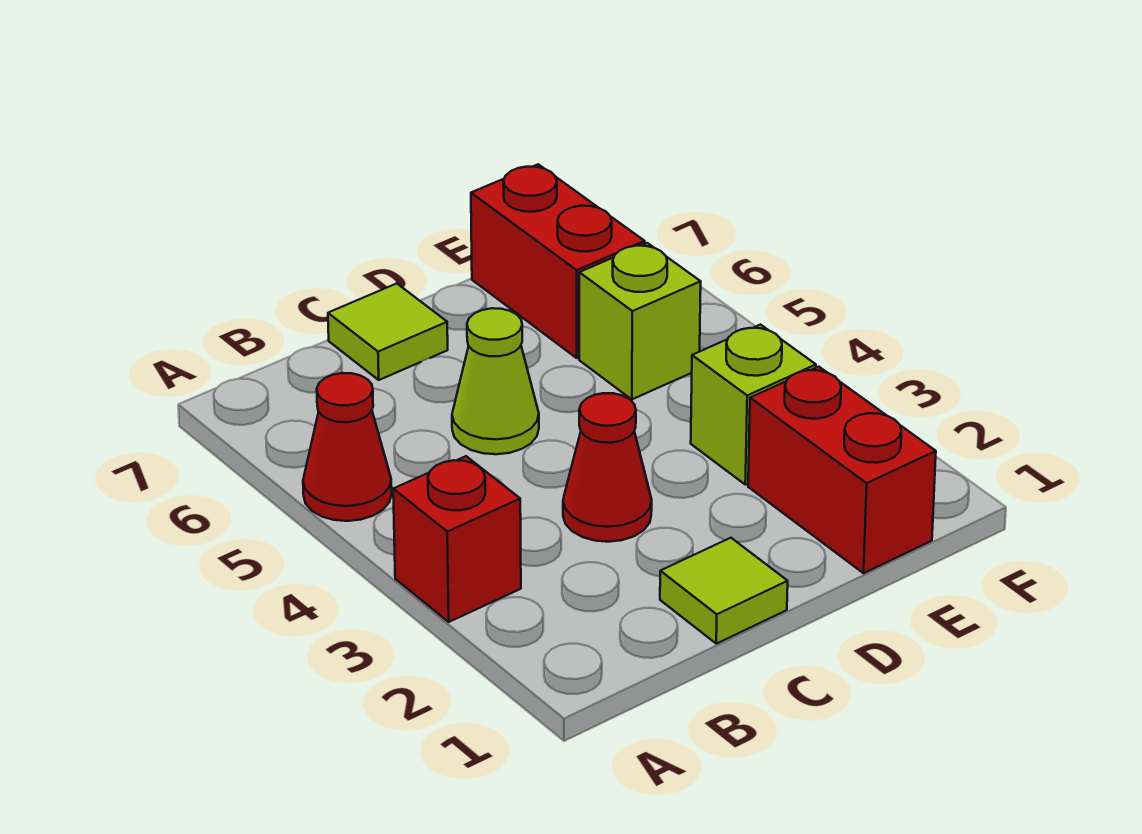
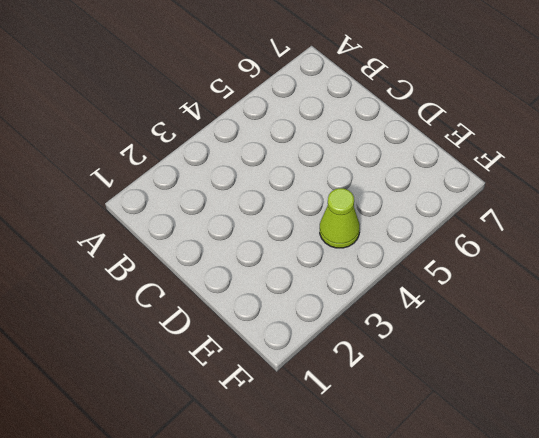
lime 1x1 cone [320,188,360,248] -> lime 1x1 cone moved to [452,308,539,454]
none -> red 1x1 brick [393,456,521,622]
none -> red 1x1 cone [303,373,392,521]

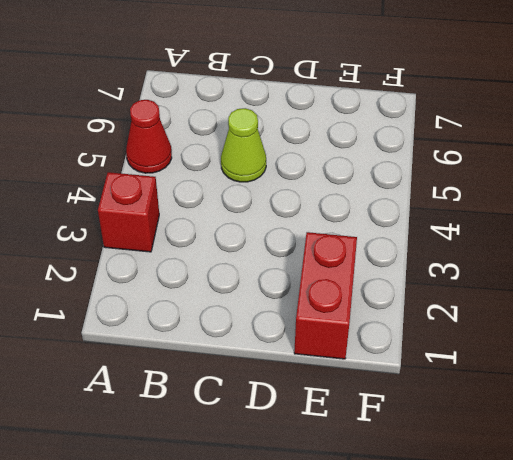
none -> lime 1x1 tile [660,538,788,644]
none -> red 1x1 cone [563,393,652,542]

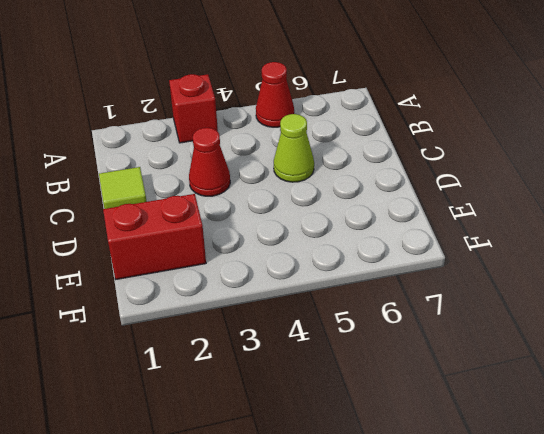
none -> lime 1x1 tile [328,284,448,380]
none -> lime 1x1 brick [691,325,816,485]

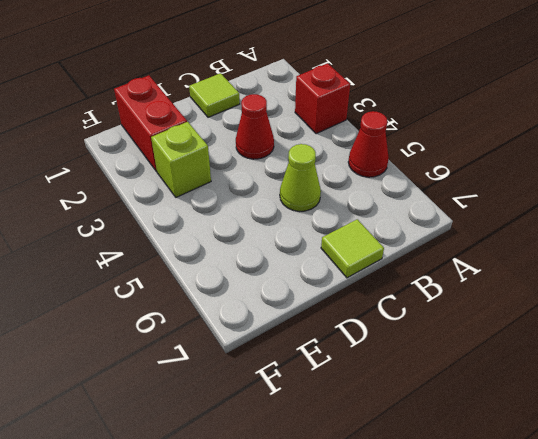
none -> lime 1x1 brick [579,243,701,399]
none -> red 1x2 brick [471,164,645,358]

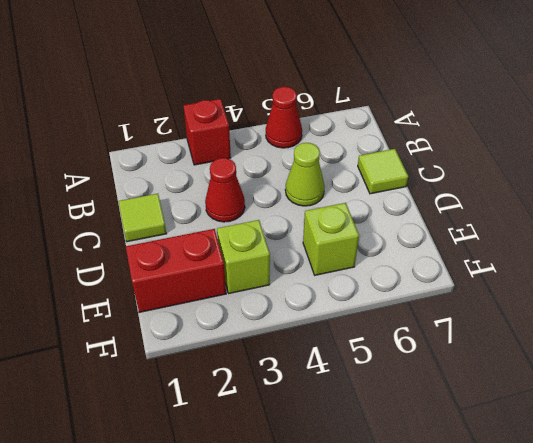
none -> red 1x2 brick [471,164,645,358]

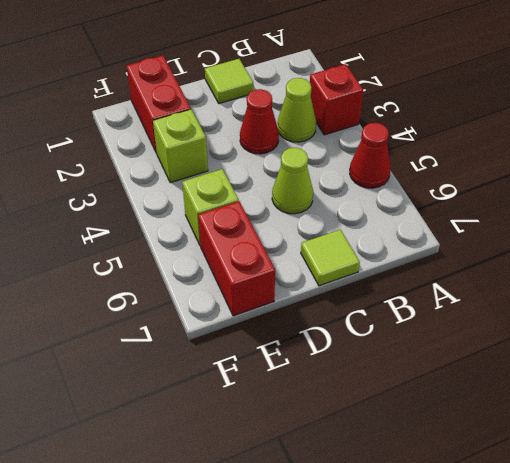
lime 1x1 cone [278,78,316,142] -> none

